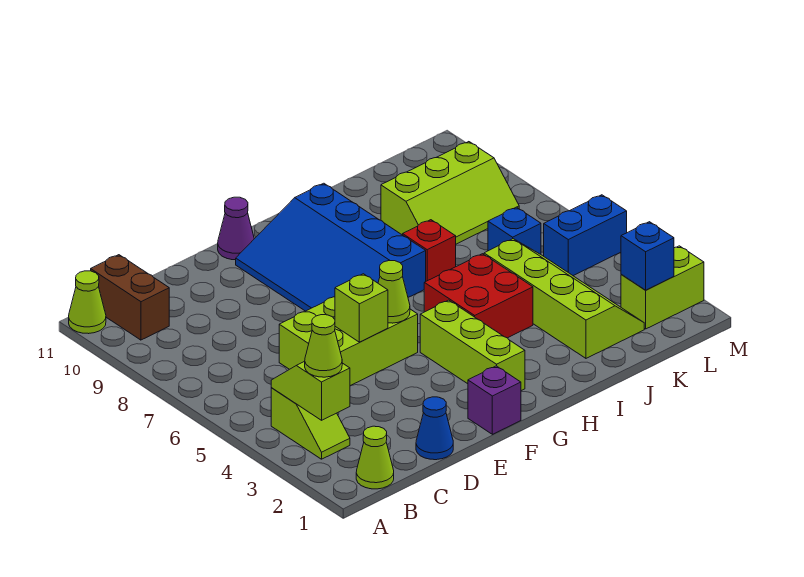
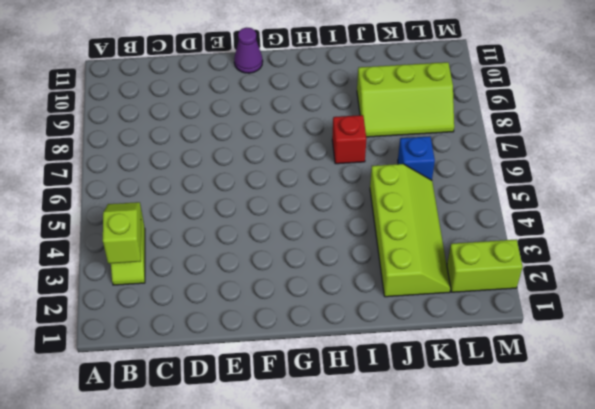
none -> lime 1x1 cone [69,271,106,334]
none -> lime 1x1 cone [356,426,394,489]
none -> brown 1x2 brick [91,255,169,340]

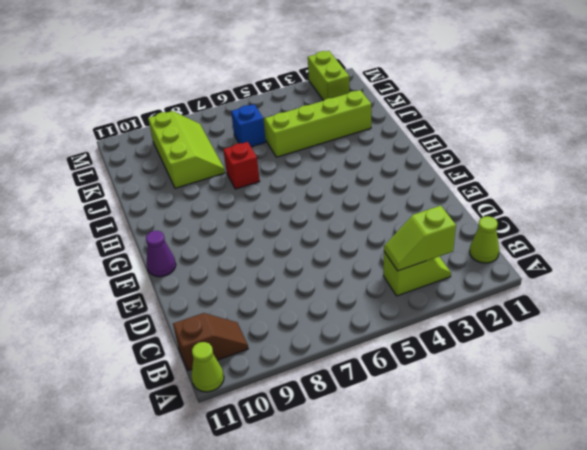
brown 1x2 slope [173,313,248,371] -> brown 1x2 brick [91,255,169,340]
none -> blue 1x1 cone [416,397,453,460]
none -> lime 2x3 brick [279,297,418,386]
none -> purple 1x1 brick [468,366,521,434]

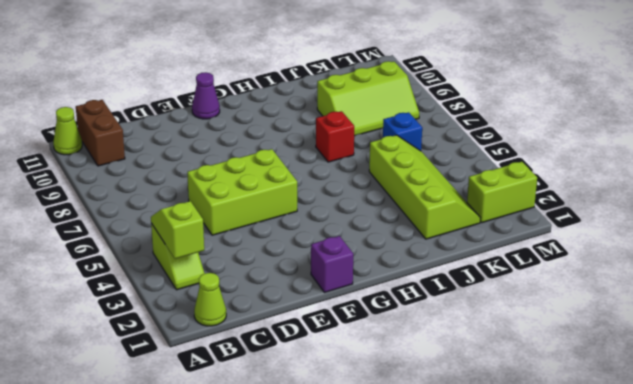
none -> blue 1x1 cone [416,397,453,460]
none -> blue 3x4 slope [236,183,426,311]
none -> lime 1x3 brick [420,300,525,391]

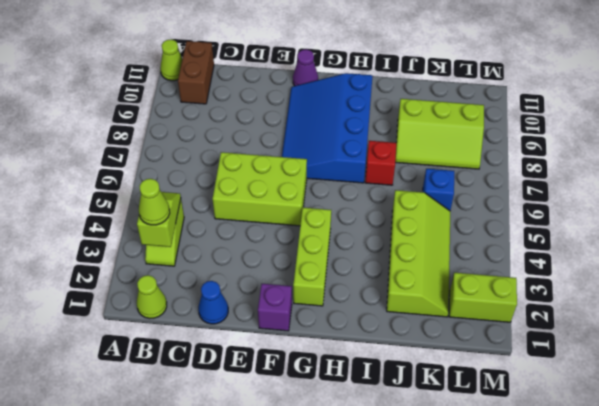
none -> red 2x2 brick [424,254,533,338]
none -> blue 1x2 brick [544,195,627,276]
none -> lime 1x1 brick [335,274,388,342]

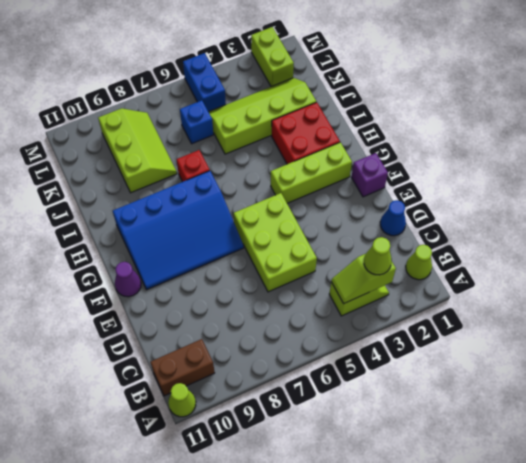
red 2x2 brick [272,102,340,164] -> red 2x2 brick moved to [424,254,533,338]
none -> lime 1x1 brick [335,274,388,342]
none -> lime 1x1 cone [378,261,410,323]
none -> blue 1x1 brick [621,222,674,290]

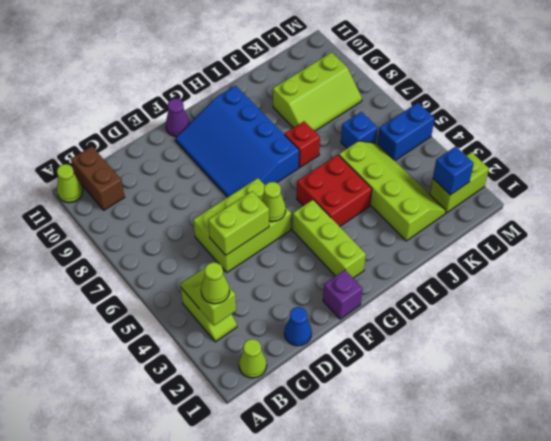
lime 1x2 brick [208,191,269,255] -> lime 1x1 brick [335,274,388,342]

